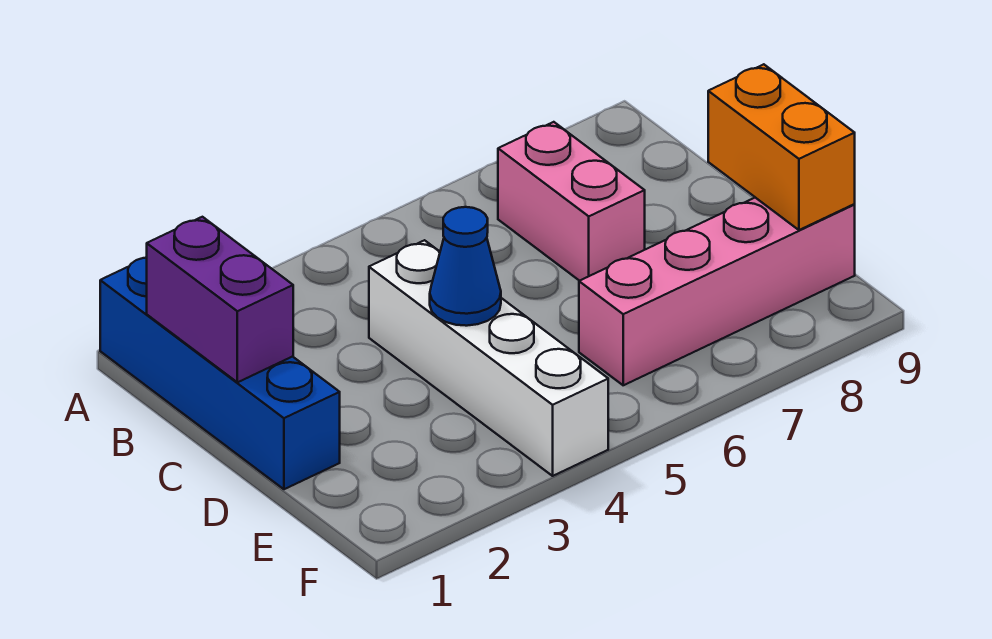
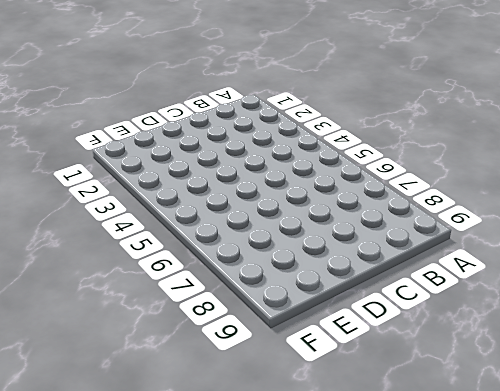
none -> blue 1x4 brick [100,258,340,489]
none -> pink 1x2 brick [498,122,645,281]

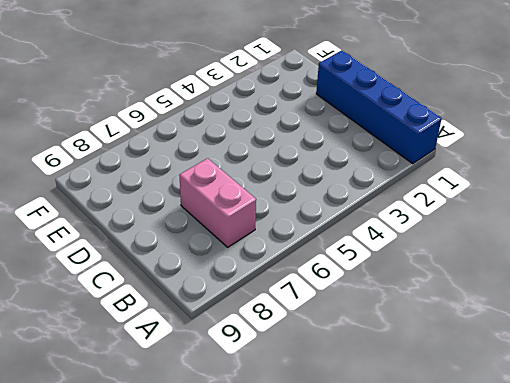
none -> white 1x4 brick [369,240,608,476]
none -> pink 1x4 brick [579,198,855,385]

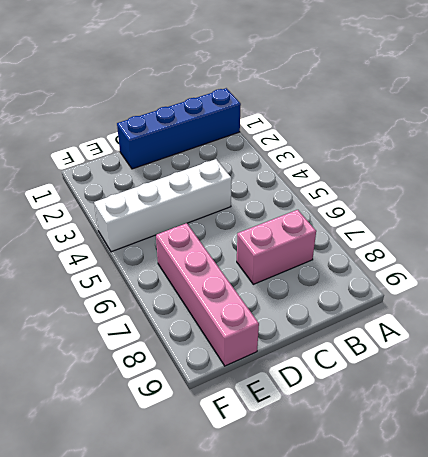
none -> purple 1x2 brick [147,217,293,382]
none -> blue 1x1 cone [430,207,501,326]

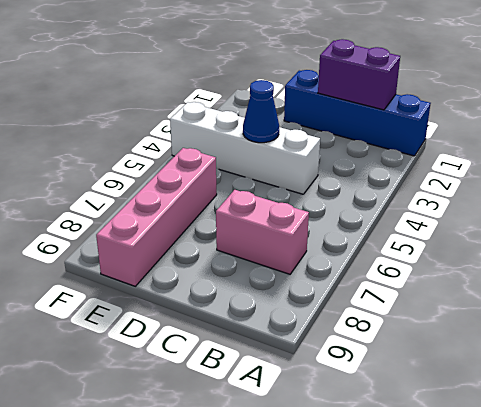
none -> orange 1x2 brick [708,64,855,230]

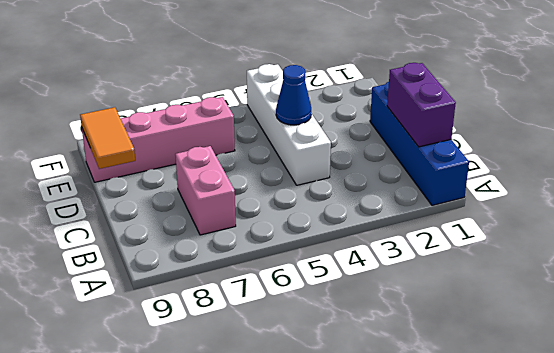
orange 1x2 tile [80,107,135,169] -> orange 1x2 brick [708,64,855,230]

